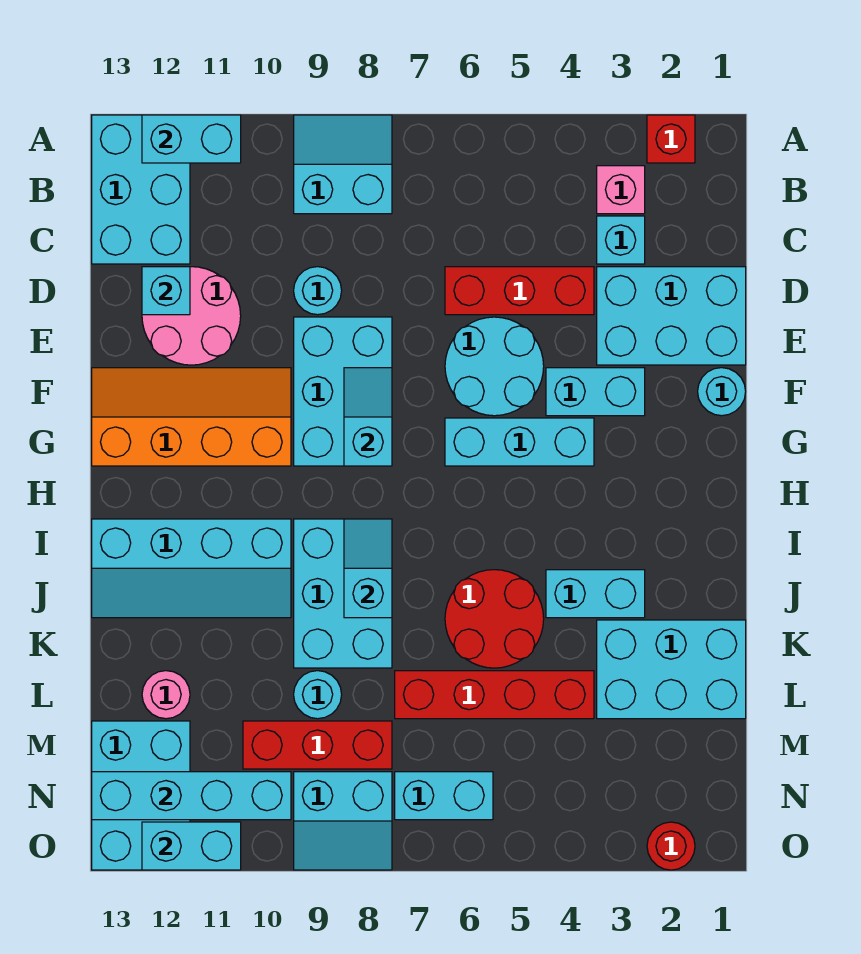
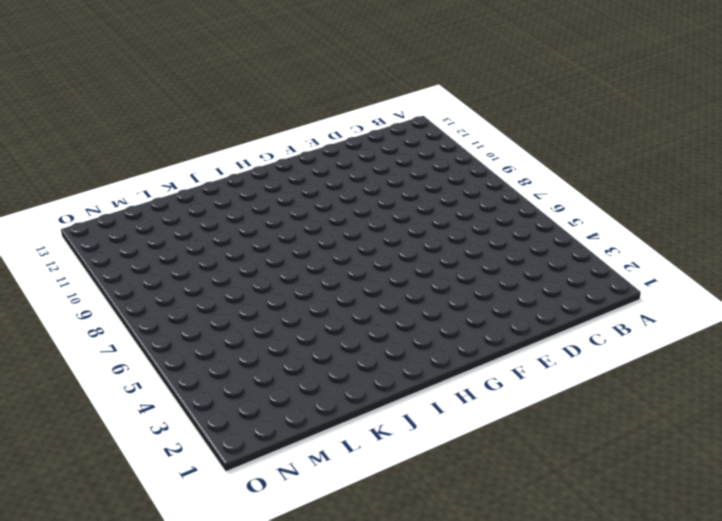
none -> red 1x1 brick [647,115,695,163]
none -> cyan 2x2 slope [294,115,392,214]
none -> cyan 2x3 brick [92,115,190,264]
none -> pink 1x1 brick [597,166,645,214]

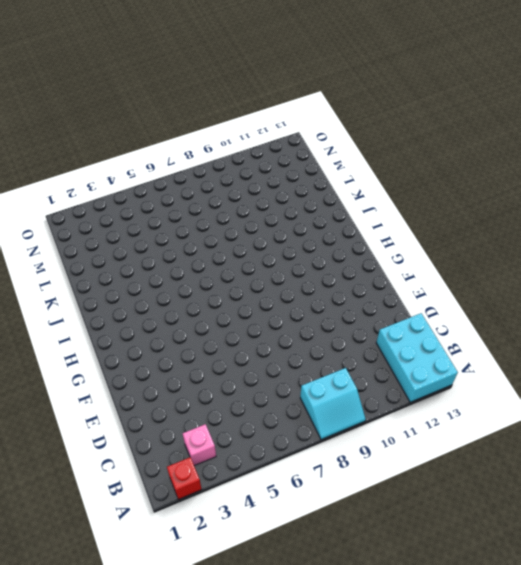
none -> cyan 1x1 brick [597,216,645,264]
none -> cyan 2x3 brick [597,267,746,365]
none -> red 1x3 brick [445,267,594,315]
none -> cyan 1x1 round brick [294,267,342,315]

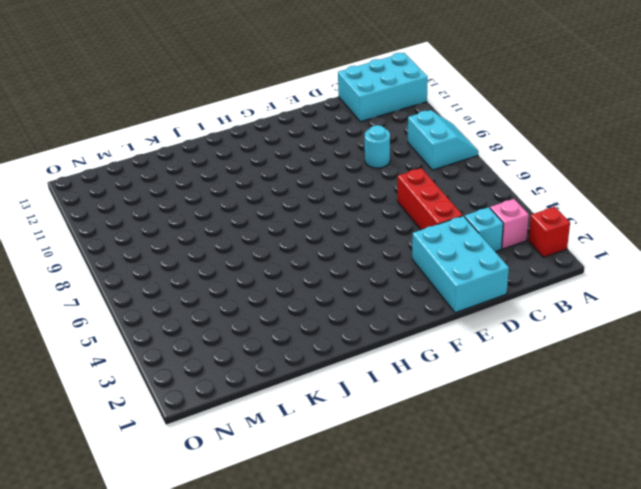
none -> pink 2x2 round brick [142,267,241,365]
none -> cyan 2x2 round brick [445,317,544,416]
none -> cyan 2x3 brick [294,317,392,466]
none -> cyan 1x1 round brick [698,368,746,416]

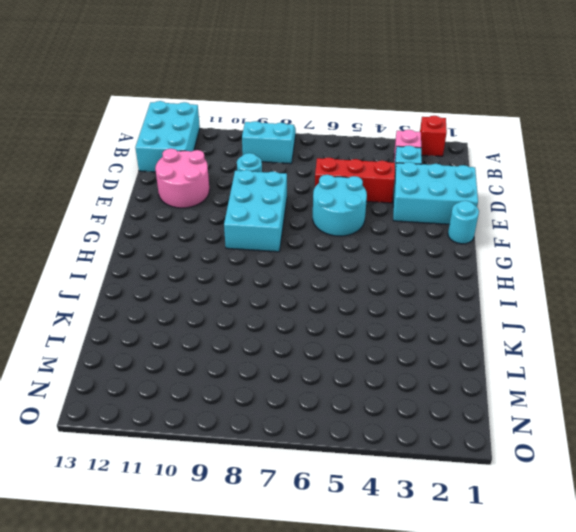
none -> cyan 1x2 brick [546,368,645,416]
none -> orange 2x4 slope [92,368,291,466]
none -> cyan 1x3 brick [445,418,594,466]
none -> cyan 2x3 brick [294,519,392,668]

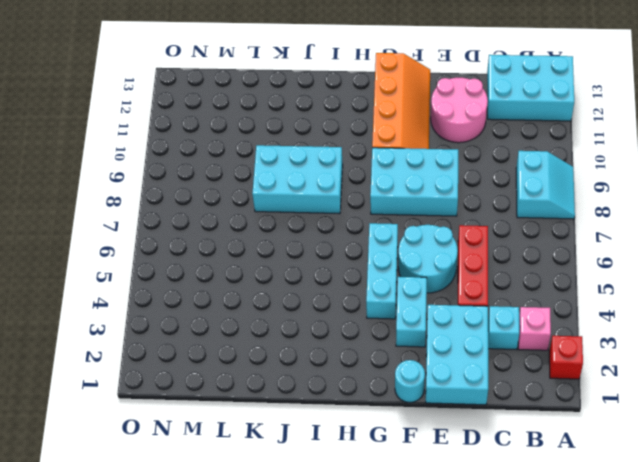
none -> cyan 1x1 round brick [294,267,342,315]
none -> cyan 2x4 slope [92,519,291,618]
none -> cyan 1x2 brick [546,570,645,618]
none -> red 2x2 round brick [445,570,544,668]

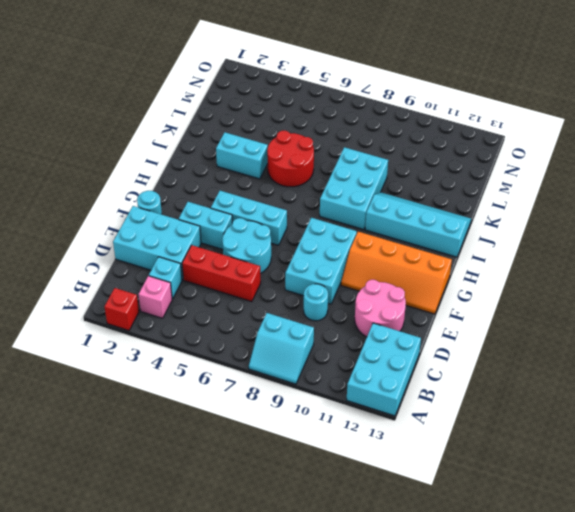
none -> cyan 2x3 brick [597,620,746,719]
none -> red 1x4 brick [395,671,594,719]
none -> cyan 1x1 round brick [294,671,342,719]
none -> pink 1x1 round brick [142,671,190,719]

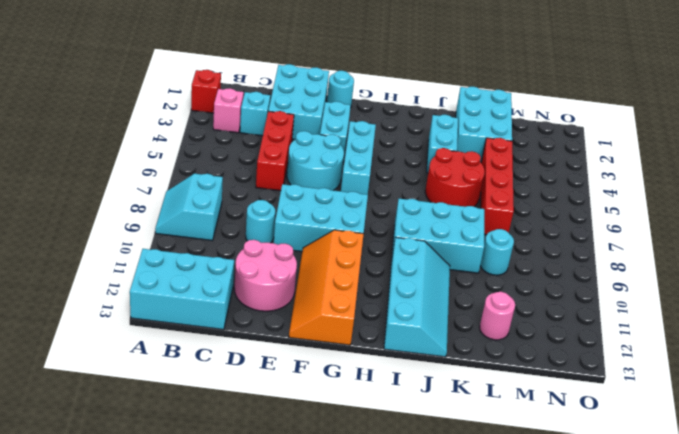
none -> red 1x3 brick [243,721,392,769]
none -> cyan 2x3 brick [92,721,190,870]
none -> cyan 1x2 brick [395,772,493,820]
none -> cyan 2x2 slope [294,772,392,870]

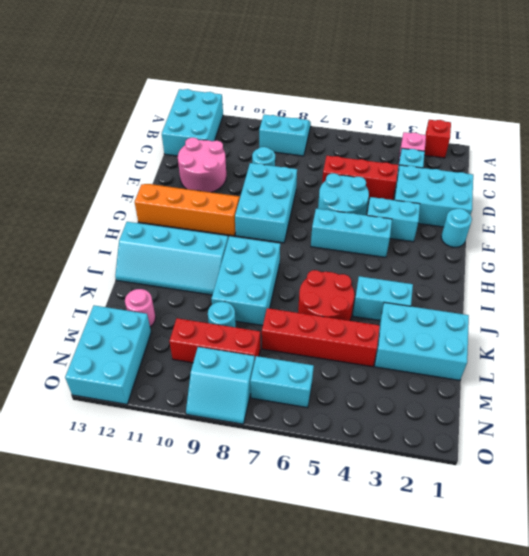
none -> red 1x1 round brick [647,822,695,870]
none -> cyan 1x2 brick [142,115,241,163]
none -> cyan 1x1 brick [142,267,190,315]
none -> cyan 1x2 slope [344,368,392,466]

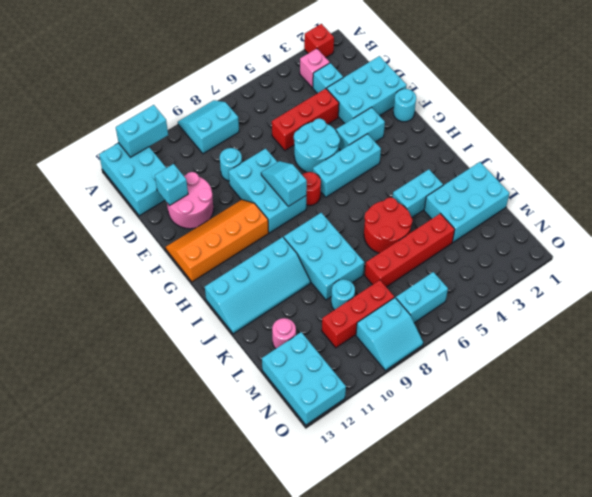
red 1x1 round brick [302,172,321,205] -> red 1x1 round brick moved to [647,822,695,870]
none -> cyan 1x2 slope [344,519,392,618]
none -> cyan 1x4 brick [92,772,291,820]
none -> cyan 1x2 brick [142,822,241,870]

